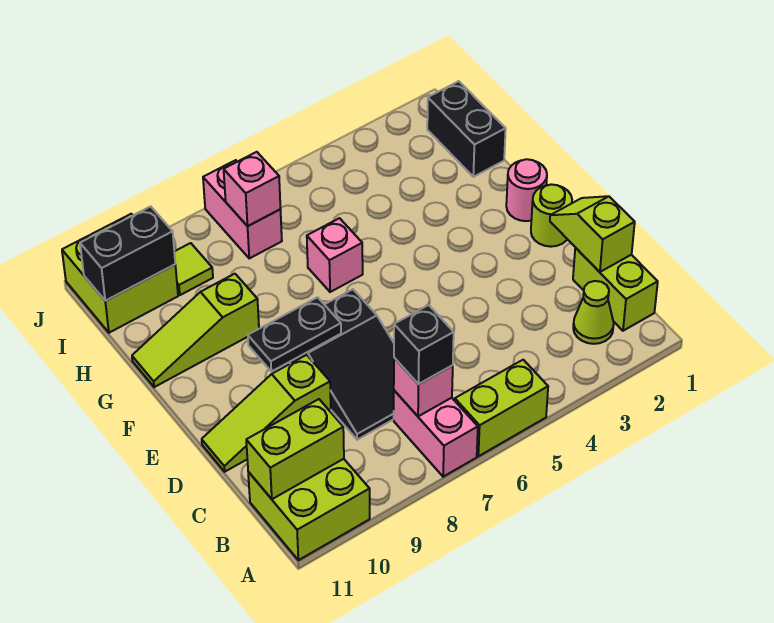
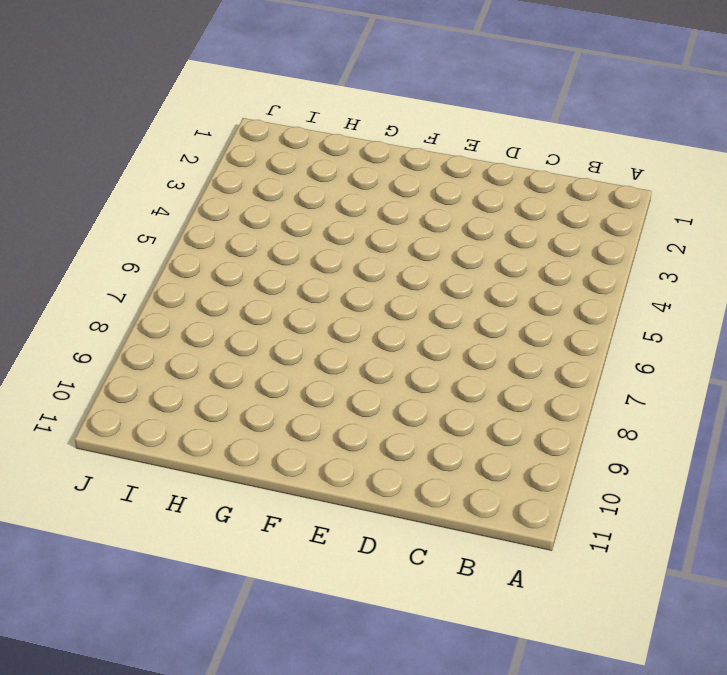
none -> lime 1x2 brick [455,360,548,456]
none -> pink 1x2 brick [394,390,478,477]
none -> lime 2x2 brick [248,459,370,560]

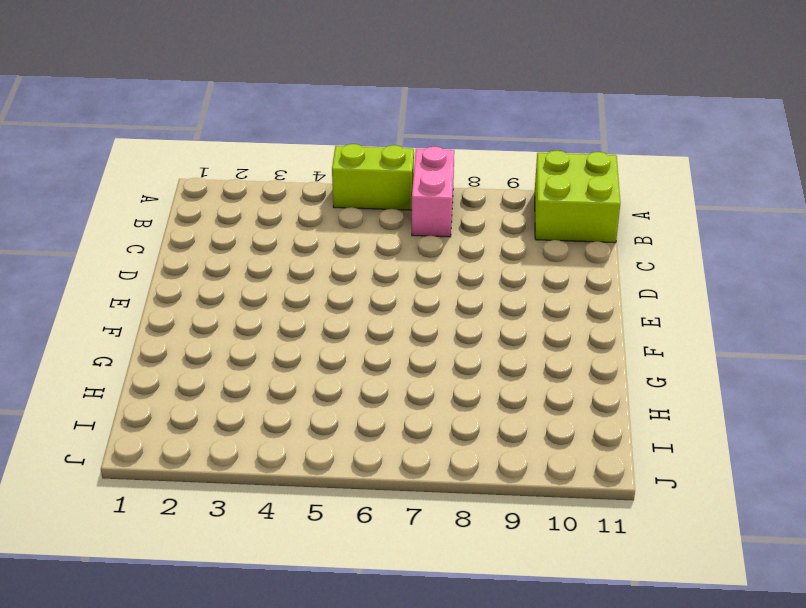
none -> lime 1x2 brick [573,248,658,331]
none -> lime 1x1 cone [573,281,614,344]
none -> black 2x3 slope [289,289,394,440]

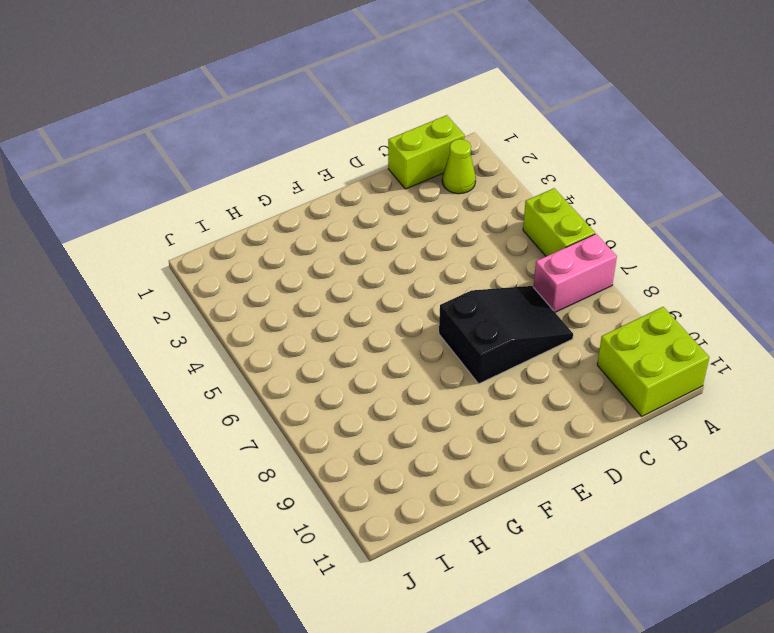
none -> lime 1x3 slope [202,355,331,472]
none -> lime 1x1 round brick [531,184,572,247]
none -> pink 1x1 round brick [506,159,547,221]

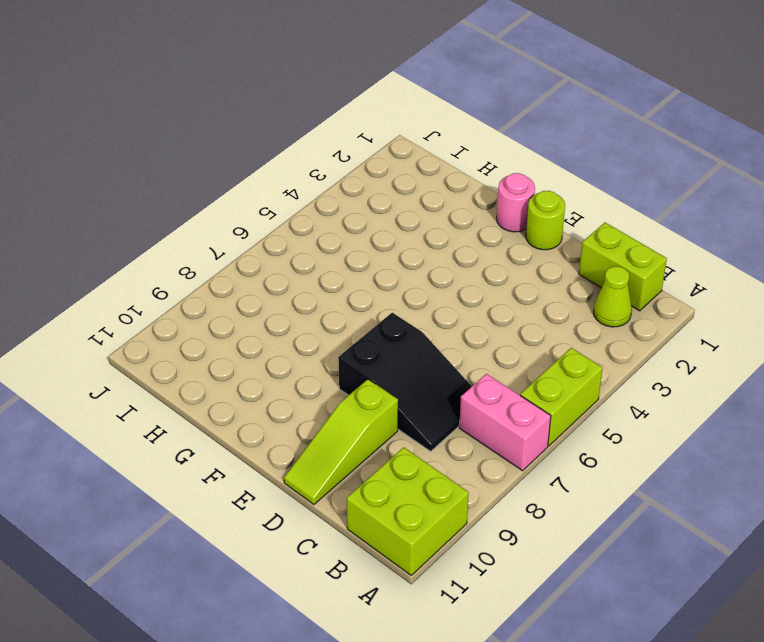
none -> pink 1x1 brick [307,218,363,292]
none -> lime 1x3 slope [132,274,259,387]
none -> black 1x2 brick [427,81,506,177]

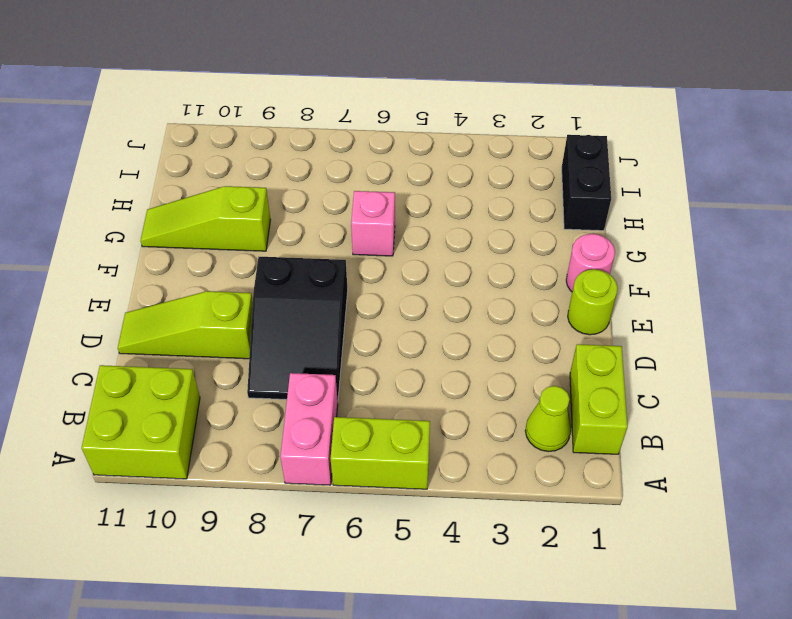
none -> pink 1x2 brick [203,160,282,258]
none -> lime 1x1 tile [174,243,213,295]
none -> lime 2x2 brick [62,214,178,333]

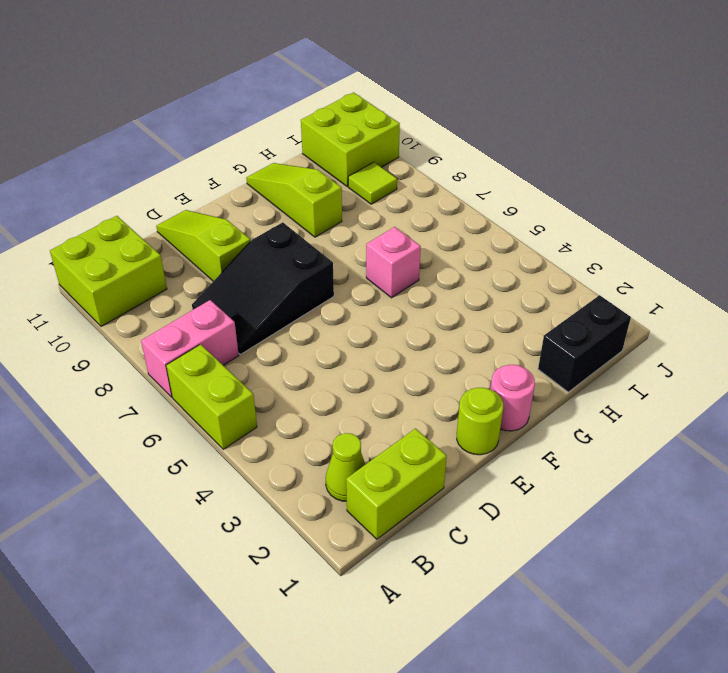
none -> pink 1x2 brick [203,160,282,258]
none -> pink 1x1 brick [394,358,453,416]
none -> lime 1x2 brick [246,399,344,499]

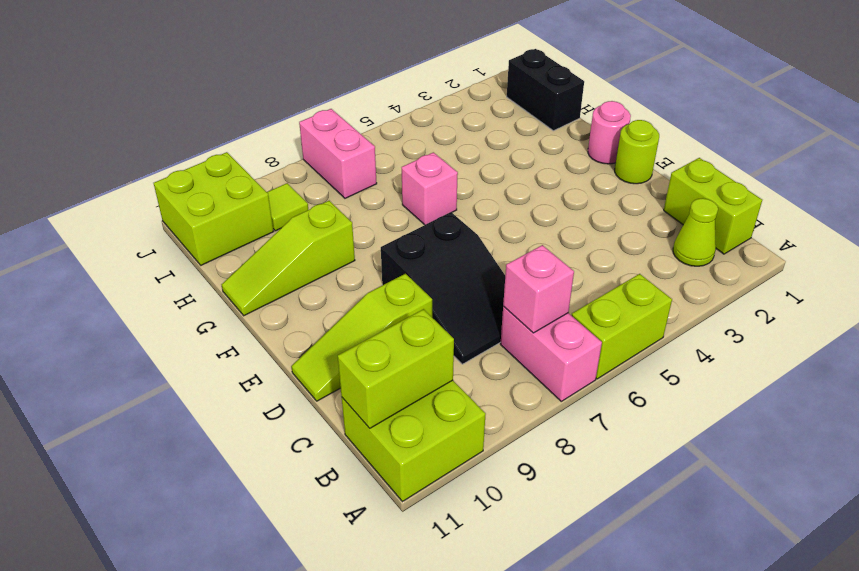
none -> lime 1x2 slope [550,196,635,272]
none -> black 1x2 plate [248,297,341,372]
none -> pink 1x1 brick [224,152,281,226]

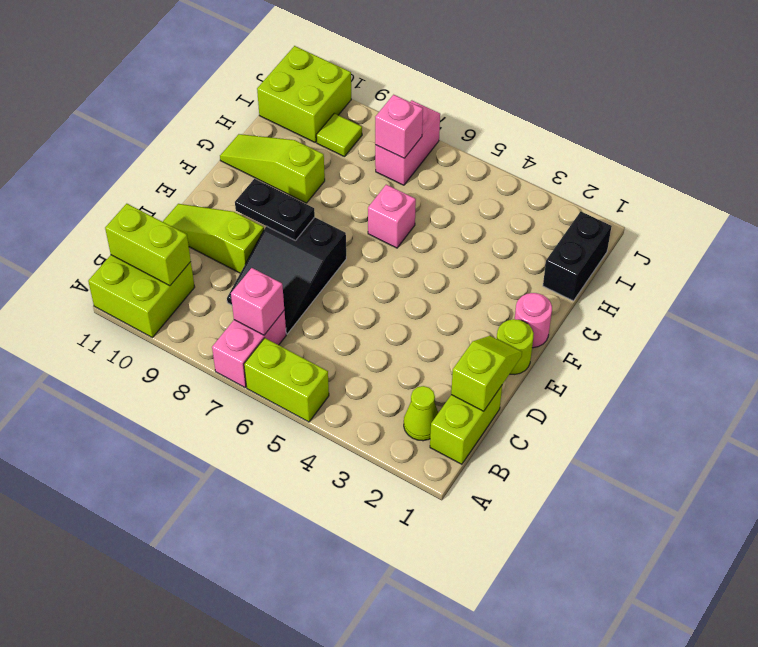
none -> black 1x2 brick [80,206,175,301]
none -> black 1x1 brick [394,305,454,384]

